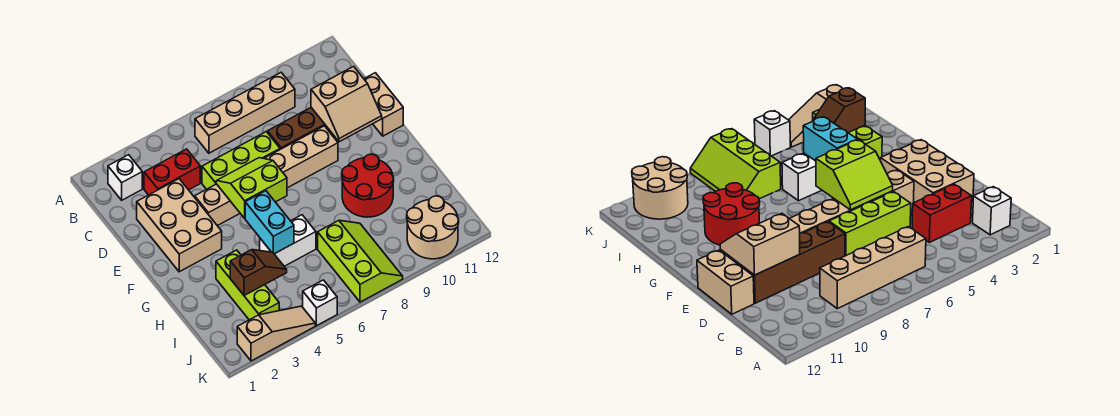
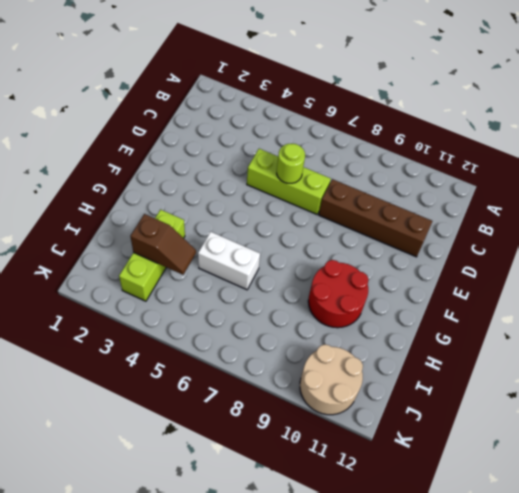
lime 1x1 round brick [277,144,305,183] -> none
none -> white 1x1 brick [108,155,142,200]
none -> tan 1x4 brick [195,73,295,153]
none -> red 1x2 brick [144,149,200,195]

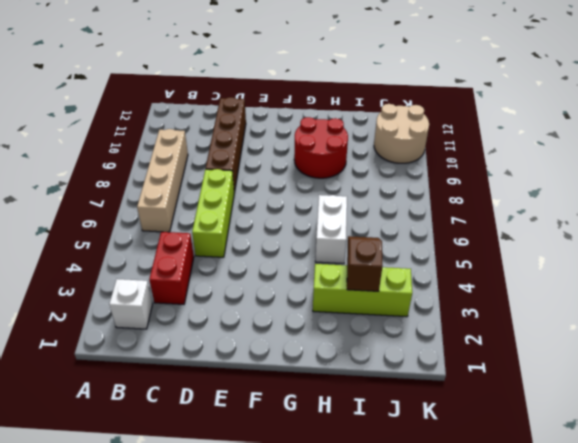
none -> tan 2x3 brick [137,179,222,272]
none -> tan 1x2 brick [364,73,403,136]
none -> tan 1x6 brick [195,126,338,226]

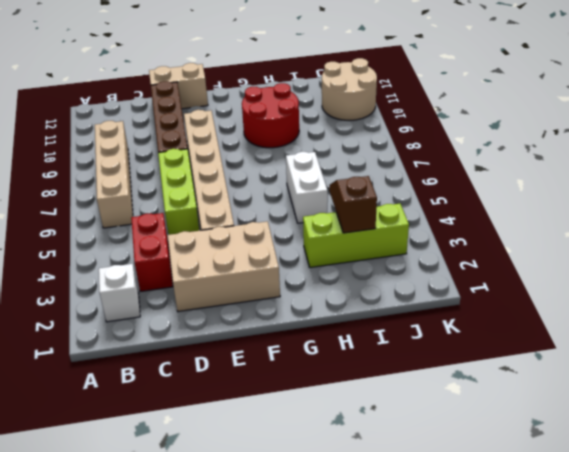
none -> lime 2x3 slope [318,220,403,302]
none -> tan 1x3 slope [237,306,315,361]
none -> white 1x1 brick [303,280,337,326]

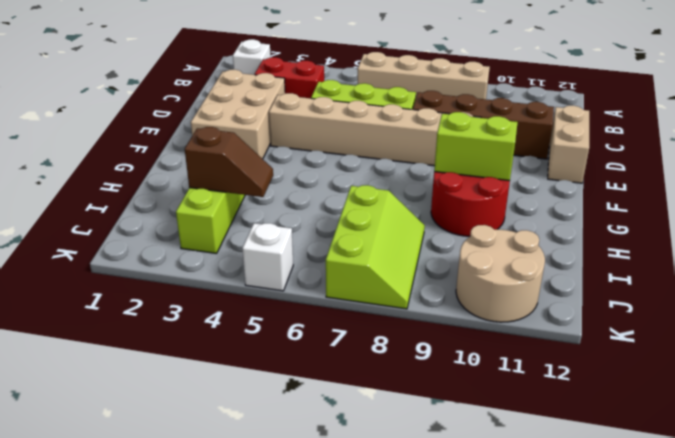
lime 1x2 brick [434,112,518,181] -> none
none -> white 1x2 brick [260,215,316,266]
none -> tan 1x3 slope [237,306,315,361]
none -> tan 2x2 slope [311,67,382,142]

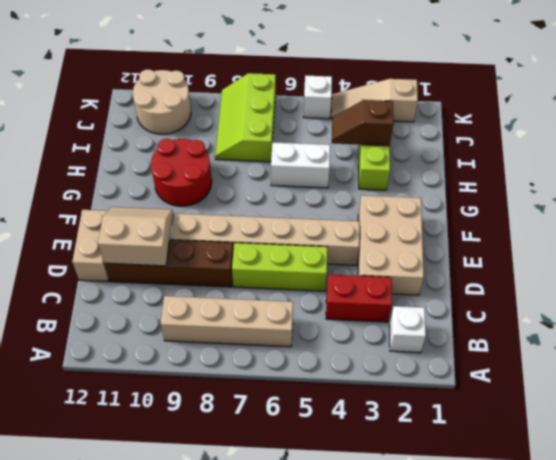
none -> lime 2x2 slope [216,158,287,218]
none -> cyan 1x2 brick [245,191,294,254]

